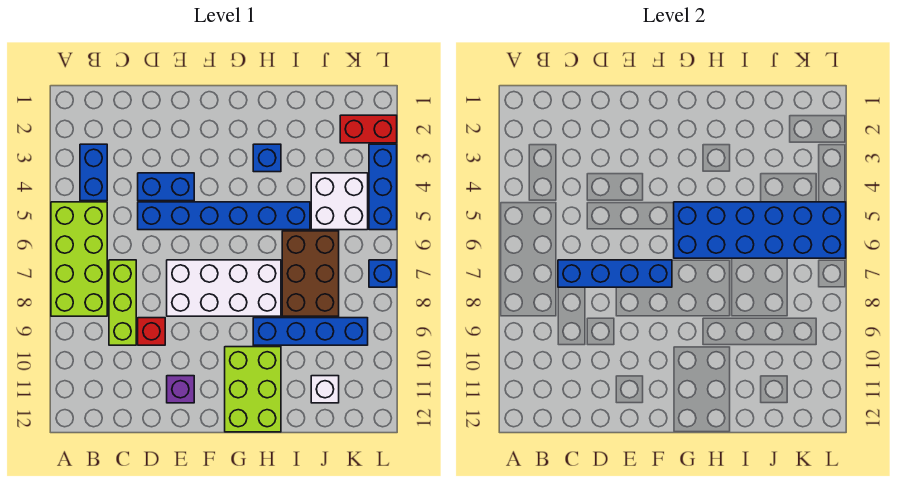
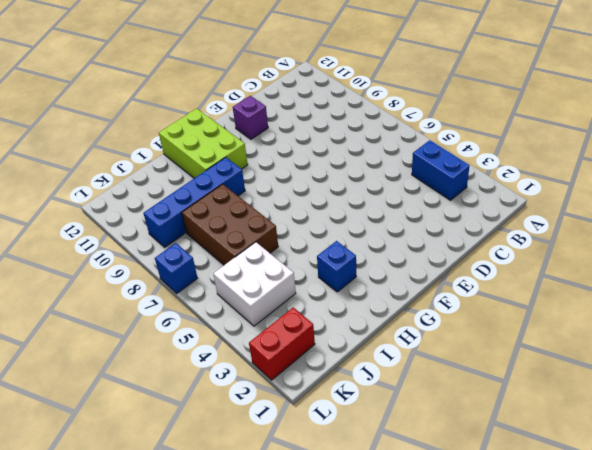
none -> lime 2x4 brick [51,202,107,316]
none -> lime 1x3 brick [109,260,136,345]
none -> blue 1x2 brick [138,173,194,201]

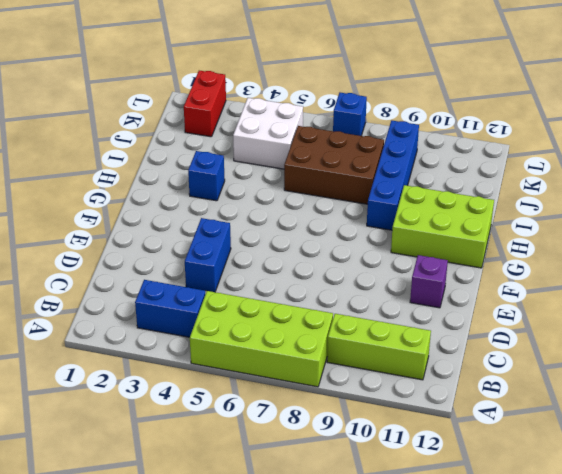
lime 1x3 brick [327,314,431,380] -> lime 1x3 brick moved to [109,260,136,345]
none -> blue 1x6 brick [138,202,310,230]
none -> red 1x1 brick [138,318,165,345]
none -> white 2x4 brick [167,260,281,316]

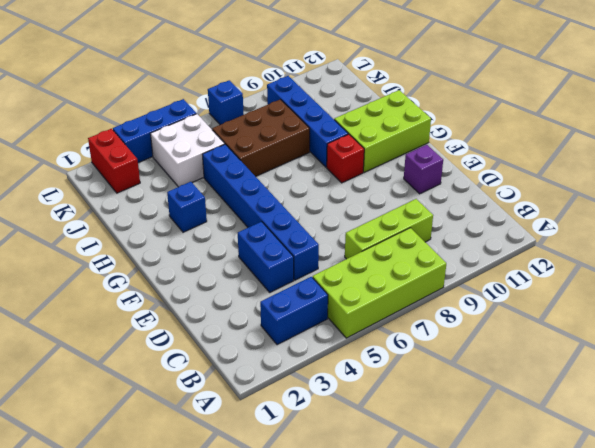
red 1x1 brick [327,134,364,183] -> red 1x1 brick moved to [138,318,165,345]
none -> white 2x4 brick [167,260,281,316]
none -> white 1x1 brick [311,376,339,403]
none -> blue 1x4 brick [558,260,672,287]

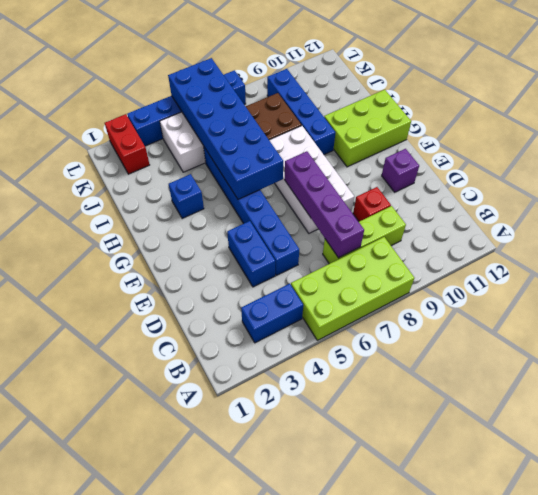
purple 1x4 brick [285,151,364,258] -> blue 1x4 brick [558,260,672,287]
none -> white 1x1 brick [311,376,339,403]

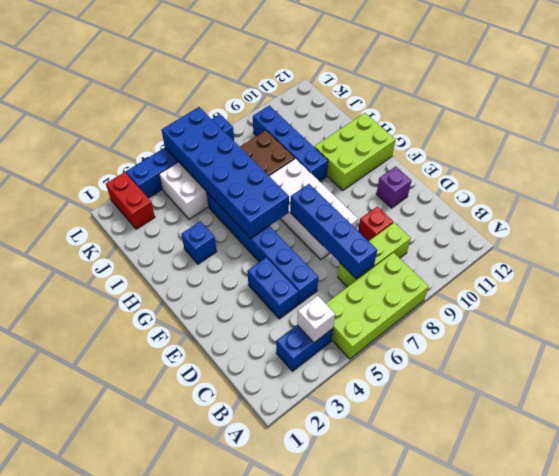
white 1x1 brick [297,296,335,343] -> white 1x1 brick moved to [311,376,339,403]

